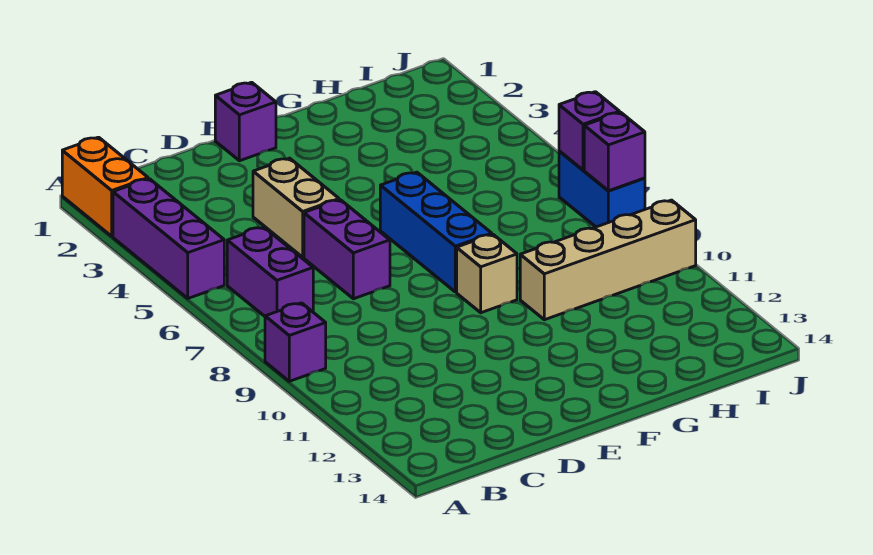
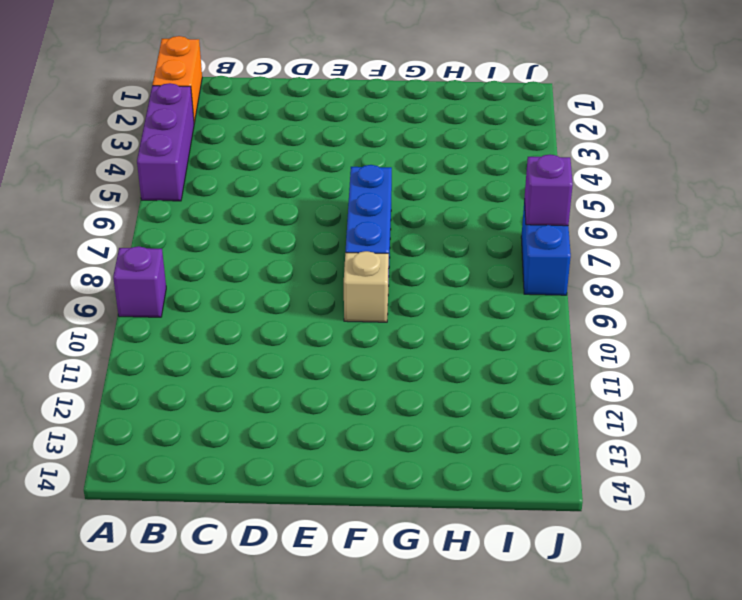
none -> purple 1x2 brick [227,227,313,316]
none -> tan 1x2 brick [253,158,339,257]
none -> purple 1x2 brick [304,200,390,299]

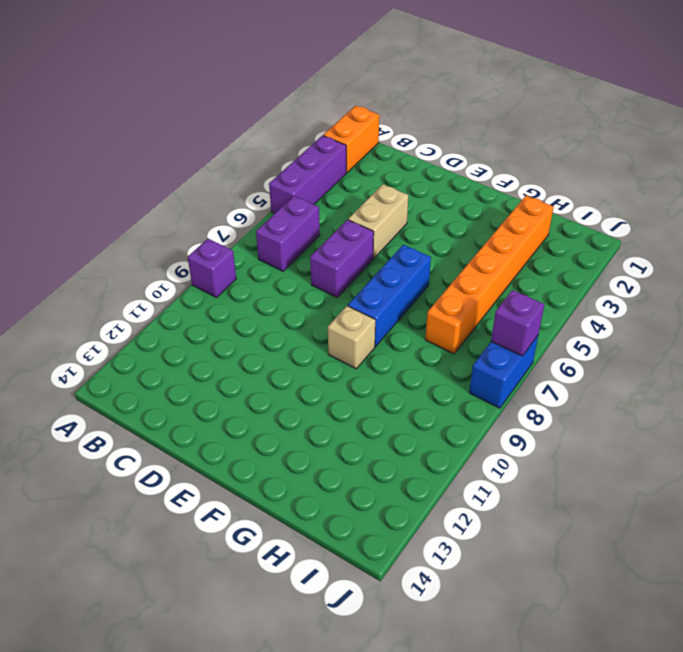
orange 1x6 brick [425,196,554,354] -> none
none -> purple 1x1 brick [215,82,276,161]
none -> tan 1x4 brick [520,200,696,320]
none -> purple 1x1 brick [584,112,645,191]

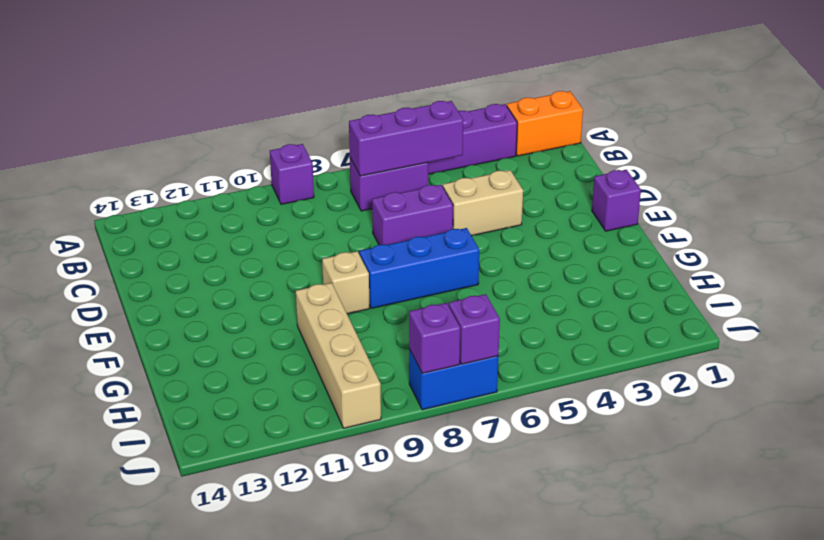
purple 1x3 brick [349,101,463,176] -> none

